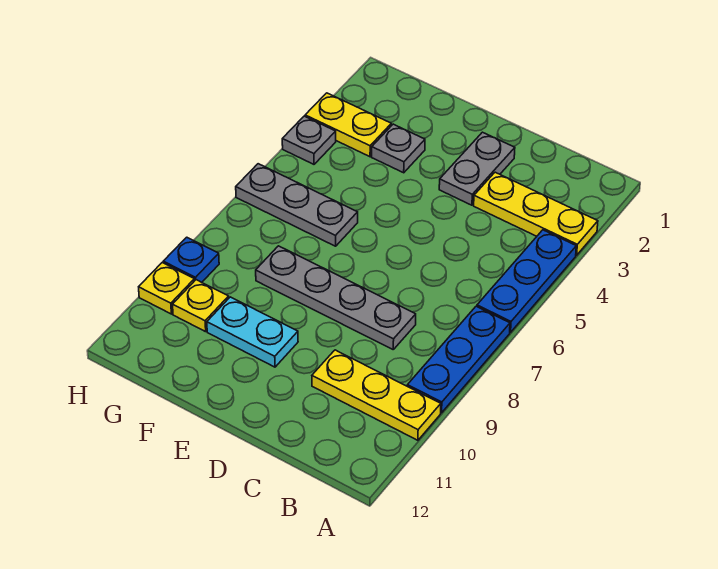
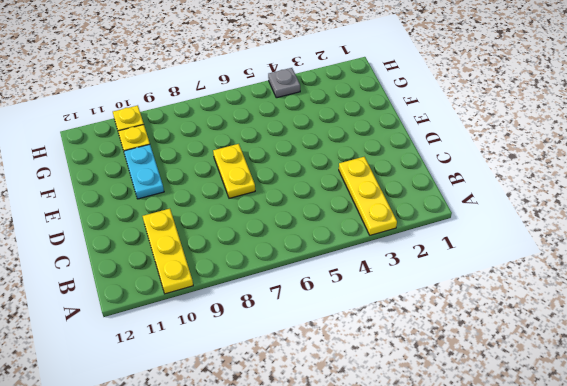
yellow 1x2 plate [213,144,255,198] -> yellow 1x2 plate moved to [305,93,391,157]
none -> blue 1x3 plate [477,230,576,332]
none -> blue 1x3 plate [407,306,510,413]
none -> grey 1x4 plate [256,246,416,349]

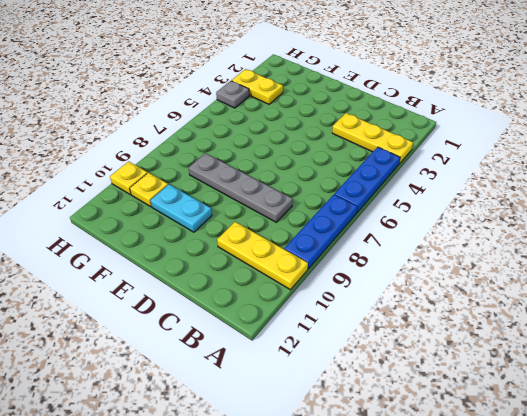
none -> grey 1x2 plate [439,132,515,205]
none -> grey 1x1 plate [372,124,425,173]
none -> grey 1x3 plate [236,164,358,246]

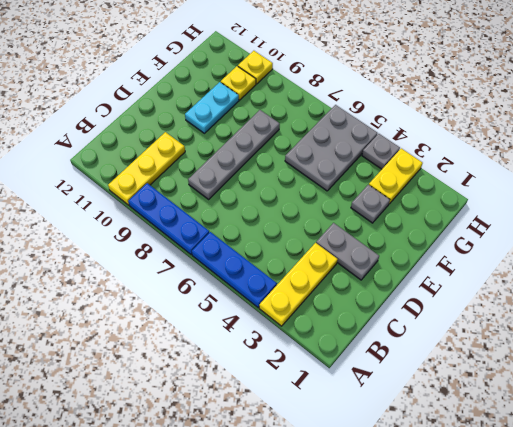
grey 2x3 plate [285,105,378,191] -> grey 1x3 plate [236,164,358,246]
none -> blue 1x1 plate [163,237,219,282]

